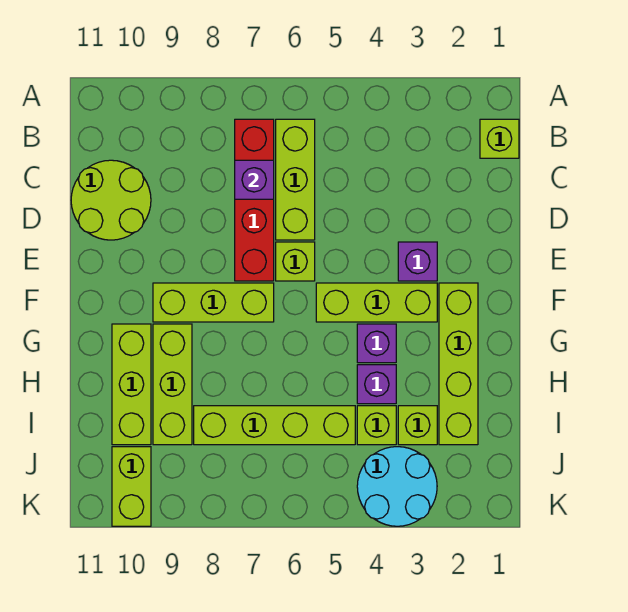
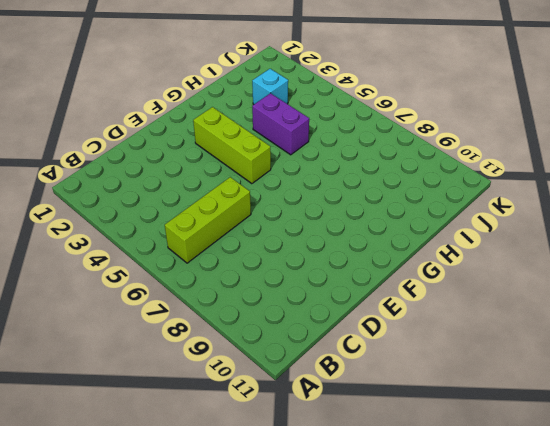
purple 1x2 brick [252,93,309,155] -> purple 1x1 brick [357,365,396,404]
cyan 1x1 brick [252,69,288,104] -> lime 1x1 brick [398,406,437,445]
none -> lime 1x1 brick [480,119,519,158]
none -> red 1x4 brick [235,119,274,281]
none -> lime 2x2 round brick [71,160,151,240]

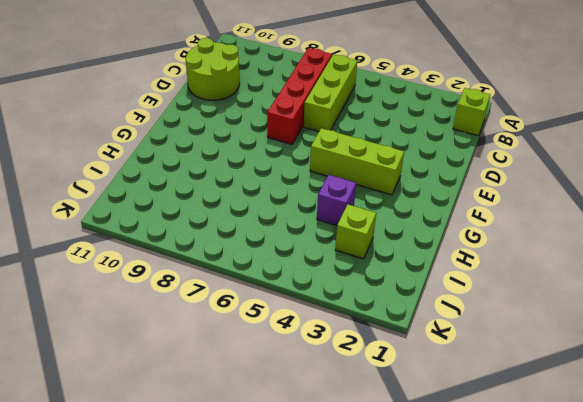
none -> purple 1x1 brick [398,242,437,281]
none -> lime 1x1 brick [276,242,315,281]
none -> lime 1x4 brick [439,283,478,445]

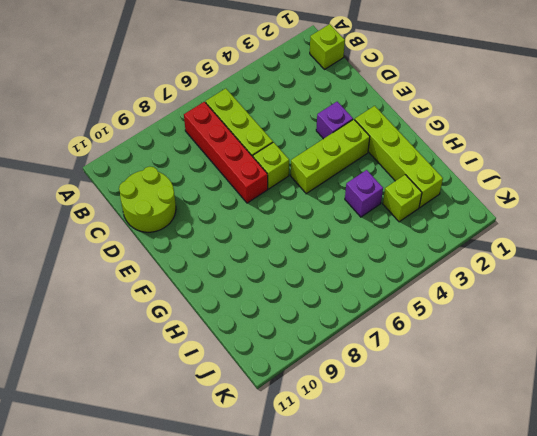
none -> lime 1x3 brick [153,283,274,322]
none -> purple 1x1 brick [357,324,396,363]
none -> lime 1x3 brick [153,324,192,445]

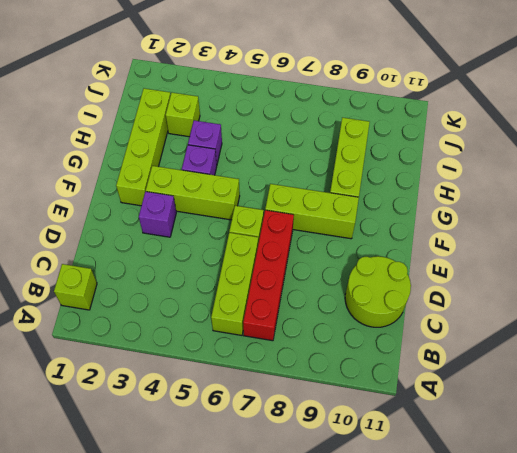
none -> lime 1x3 brick [112,324,151,445]
none -> lime 1x1 brick [357,406,396,445]
none -> lime 1x4 brick [194,406,355,445]

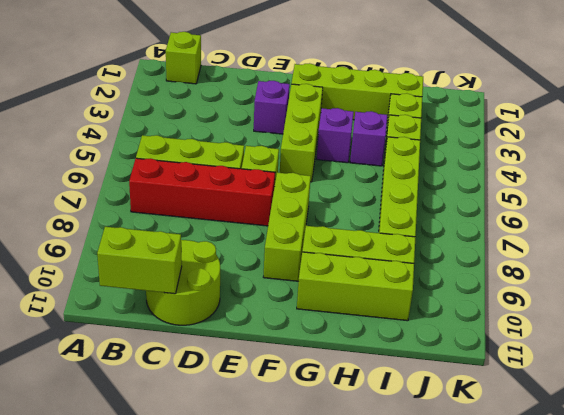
lime 1x2 brick [97,227,182,294] -> lime 1x2 brick moved to [112,447,151,526]
none -> cyan 2x2 round brick [357,447,437,526]
none -> purple 1x1 brick [235,160,274,199]

